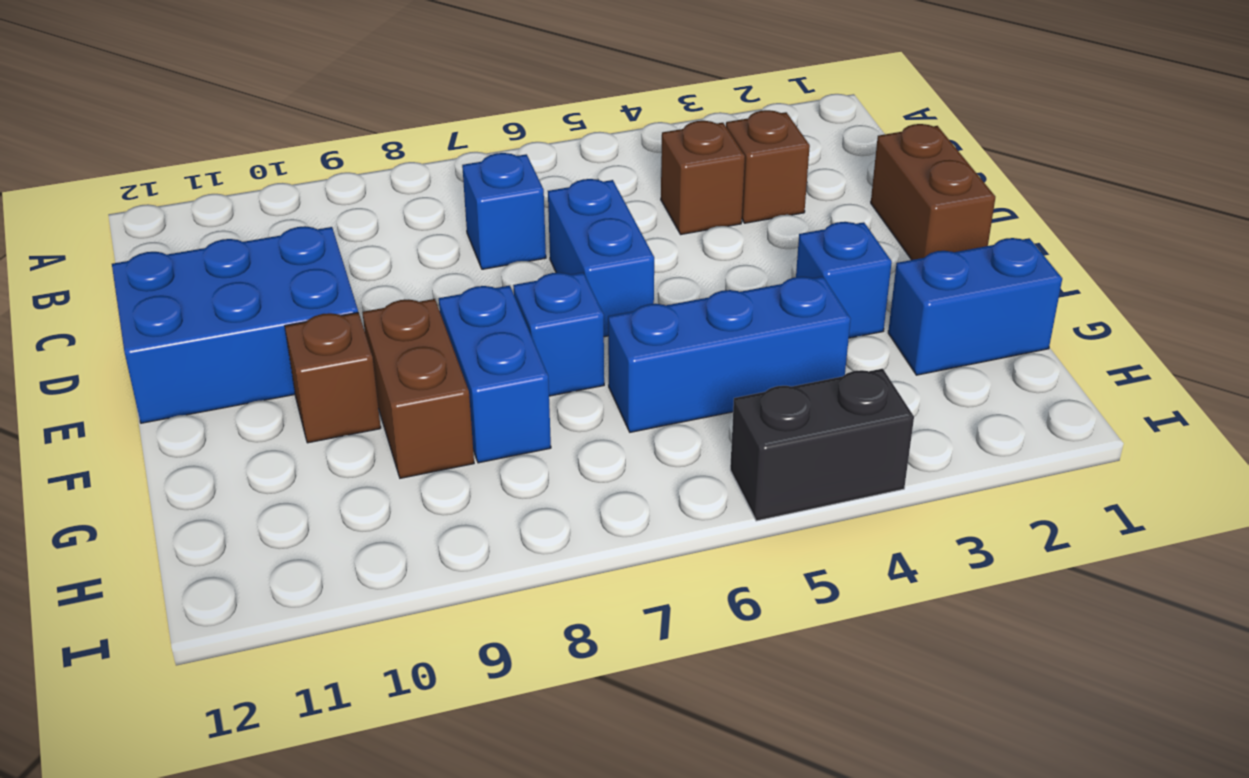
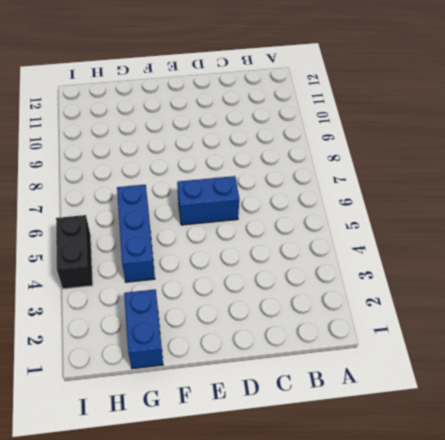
none -> brown 1x1 brick [726,110,810,223]
none -> brown 1x1 brick [661,121,745,234]
none -> blue 1x1 brick [462,153,546,269]

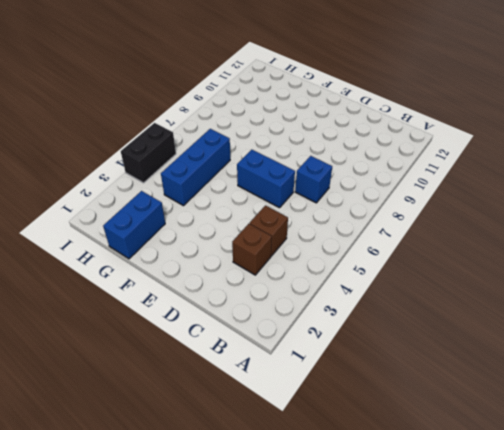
none -> brown 1x2 brick [871,124,995,260]
none -> blue 2x3 brick [112,226,358,423]
none -> blue 1x1 brick [796,222,892,338]

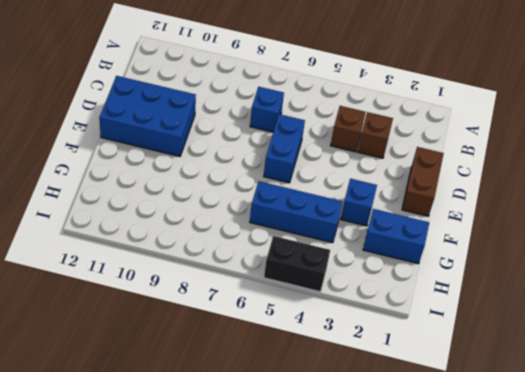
none -> blue 1x1 brick [513,272,604,396]
none -> blue 1x2 brick [439,286,551,463]
none -> brown 1x2 brick [362,299,474,478]

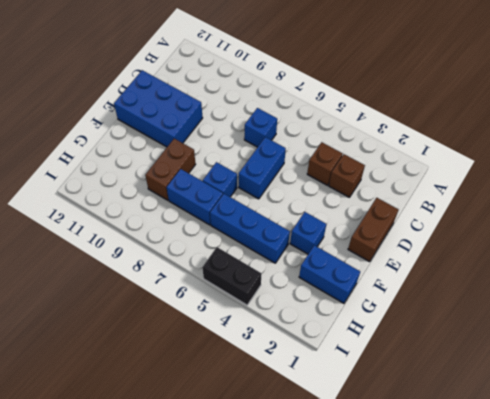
blue 1x2 brick [167,169,223,225] -> blue 1x2 brick turned to [439,286,551,463]
none -> brown 1x1 brick [285,313,381,443]

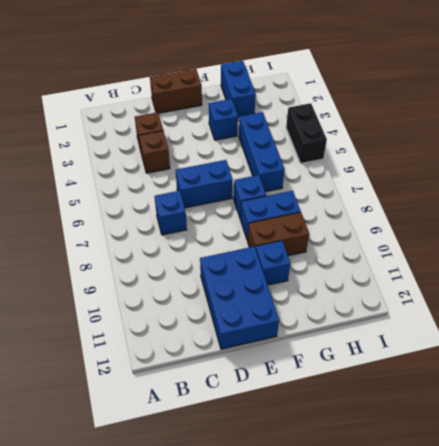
blue 1x1 brick [256,241,290,285] -> brown 1x1 brick [285,313,381,443]

